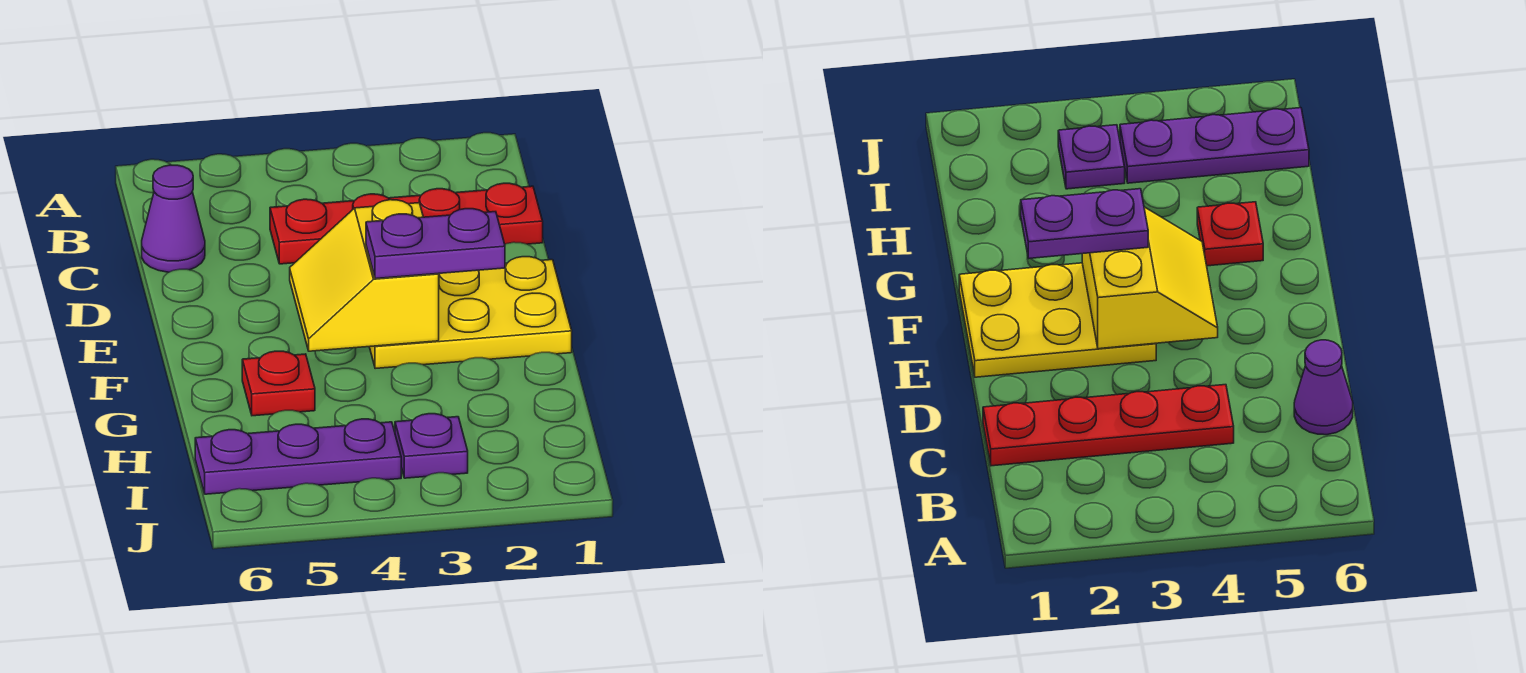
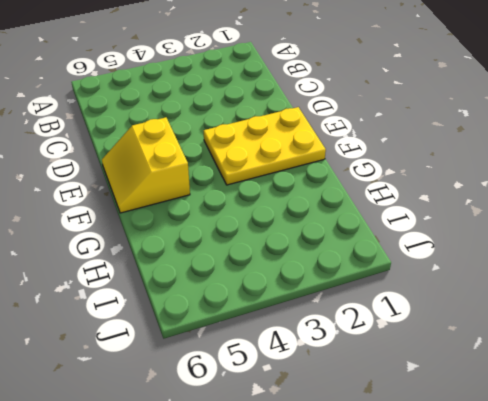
yellow 2x2 slope [102,117,190,213] -> yellow 2x2 slope moved to [290,200,439,351]
none -> red 1x4 plate [270,183,543,264]
none -> purple 1x1 cone [142,165,205,272]

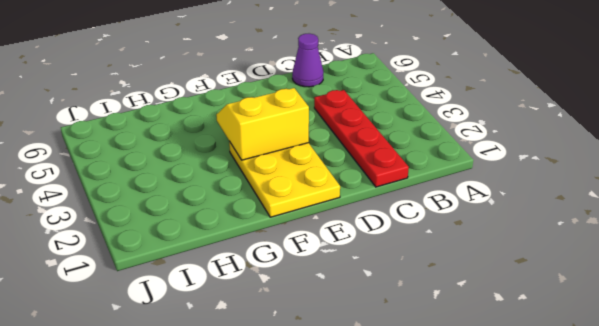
none -> red 1x1 plate [242,351,315,416]
none -> purple 1x1 plate [395,414,468,478]

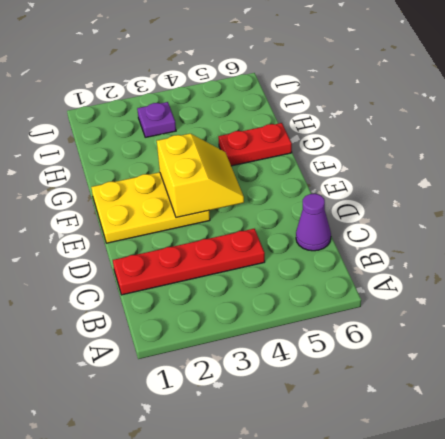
red 1x2 plate [218,123,292,166] -> red 1x1 plate [242,351,315,416]
none -> purple 1x3 plate [195,419,401,494]
none -> purple 1x2 plate [366,209,505,279]

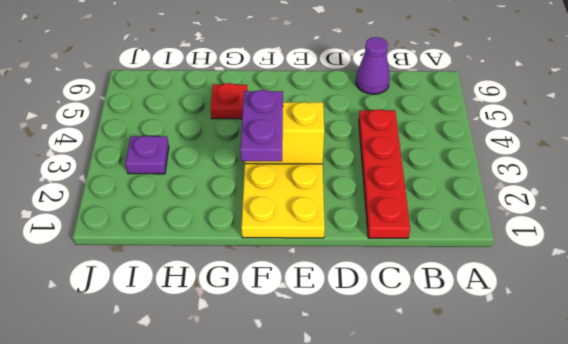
none -> purple 1x3 plate [195,419,401,494]

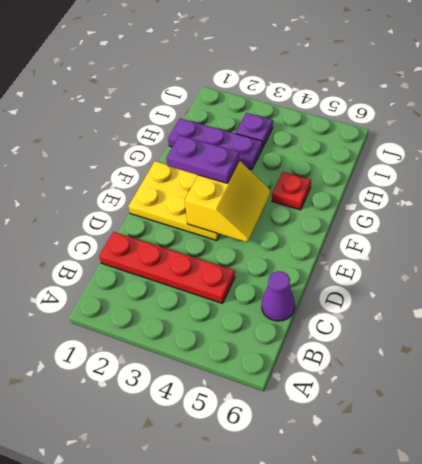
purple 1x3 plate [168,119,262,170] -> purple 1x3 plate moved to [195,419,401,494]

